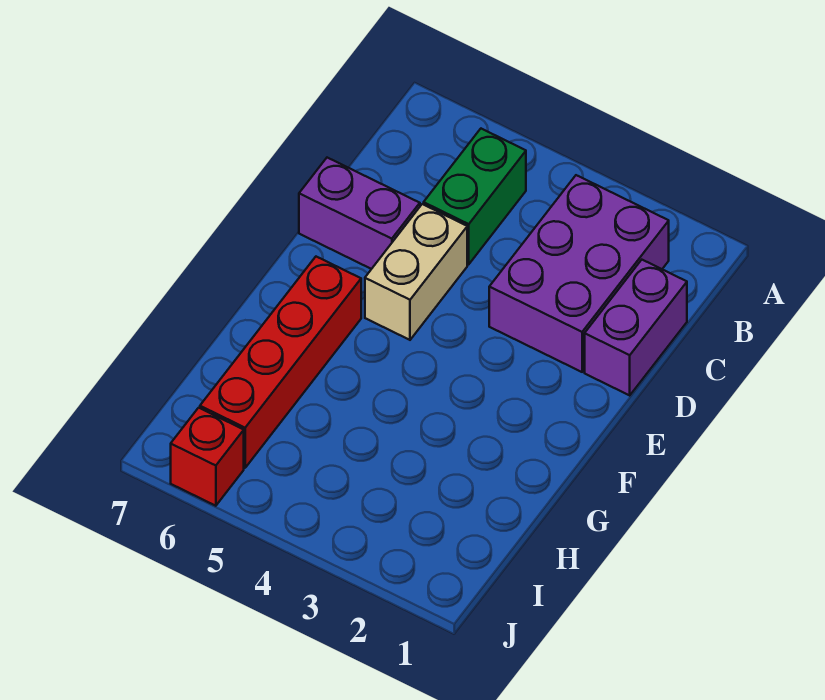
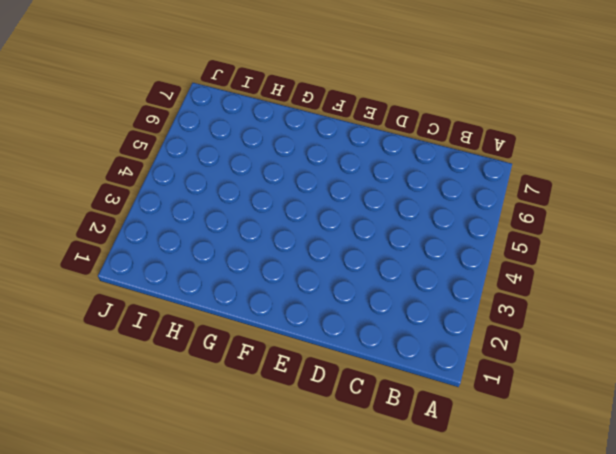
none -> purple 2x3 brick [489,175,669,372]
none -> green 1x2 brick [424,129,526,264]

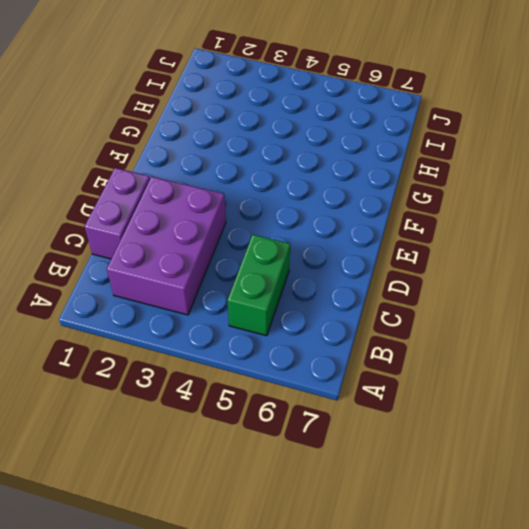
none -> tan 1x2 brick [365,204,467,340]
none -> purple 1x2 brick [299,158,420,269]

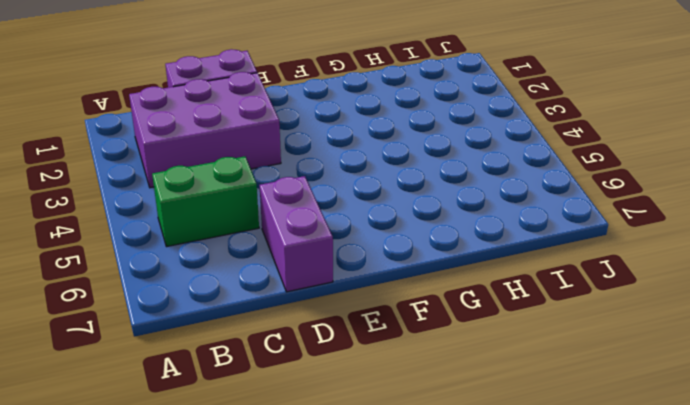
none -> tan 1x2 brick [365,204,467,340]
none -> red 1x4 brick [200,257,361,468]

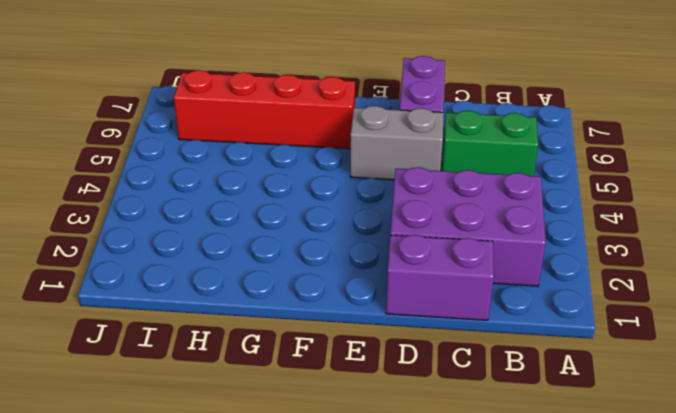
grey 1x2 brick [350,106,444,180] -> tan 1x2 brick [365,204,467,340]
none -> red 1x1 brick [171,408,244,506]

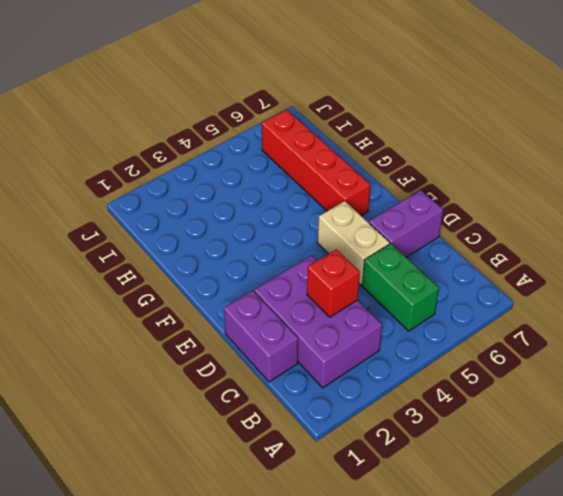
red 1x1 brick [307,249,360,317] -> red 1x1 brick moved to [171,408,244,506]

